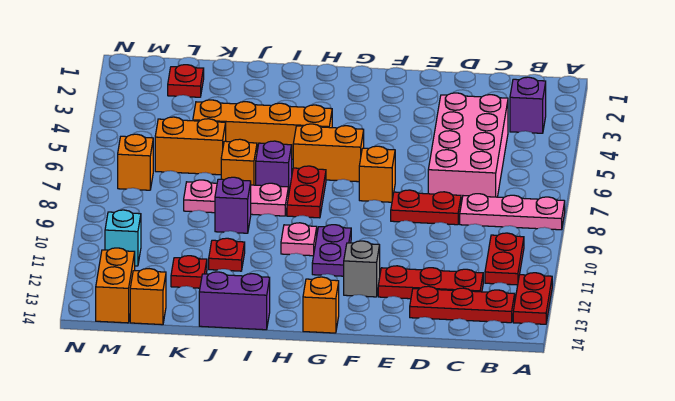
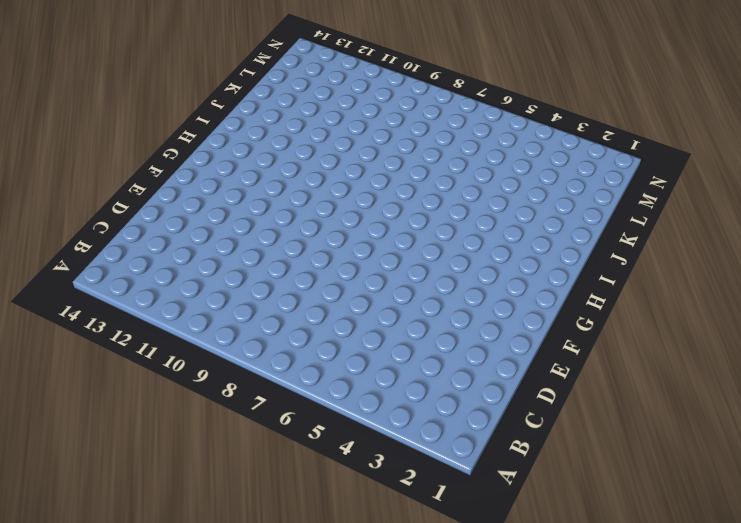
none -> pink 1x3 plate [460,194,565,230]
none -> red 1x2 plate [513,273,552,324]
none -> purple 1x1 brick [510,77,546,133]

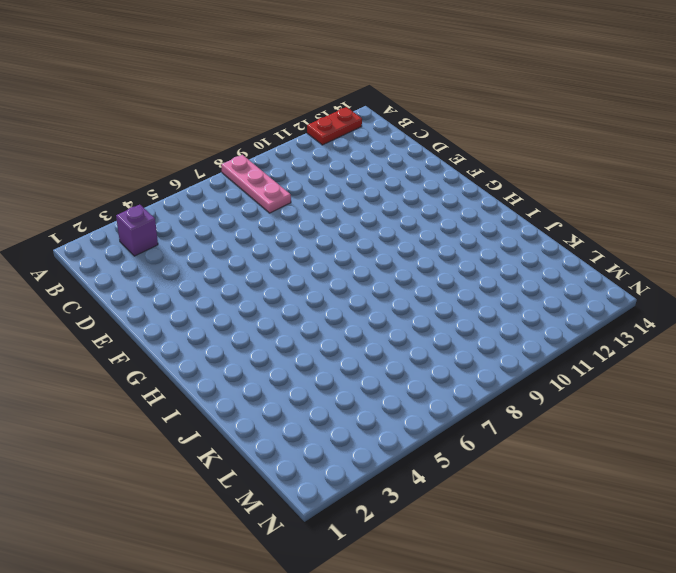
none -> red 1x2 plate [485,233,524,285]
none -> red 1x3 plate [410,286,515,323]
none -> pink 2x4 brick [428,93,508,203]

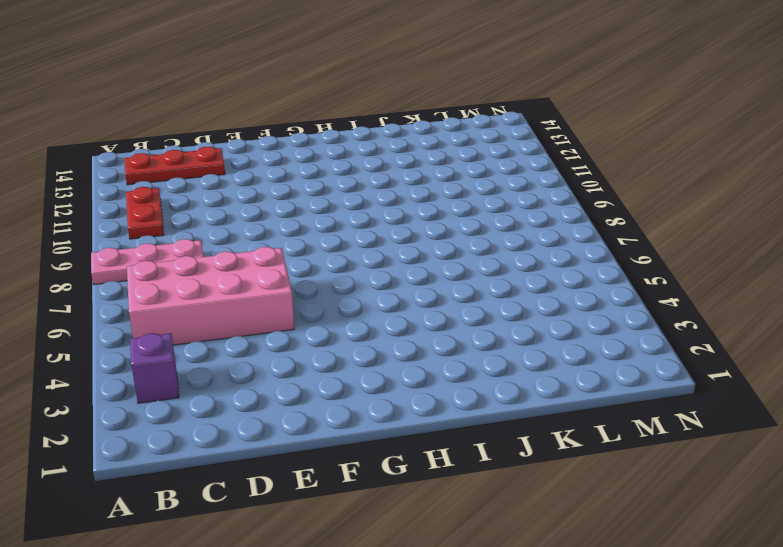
pink 2x4 brick [127,247,294,345] -> pink 2x4 brick turned to [428,93,508,203]
none -> red 1x2 plate [513,273,552,324]
none -> red 1x3 plate [378,266,483,299]
none -> red 1x2 plate [391,190,461,225]

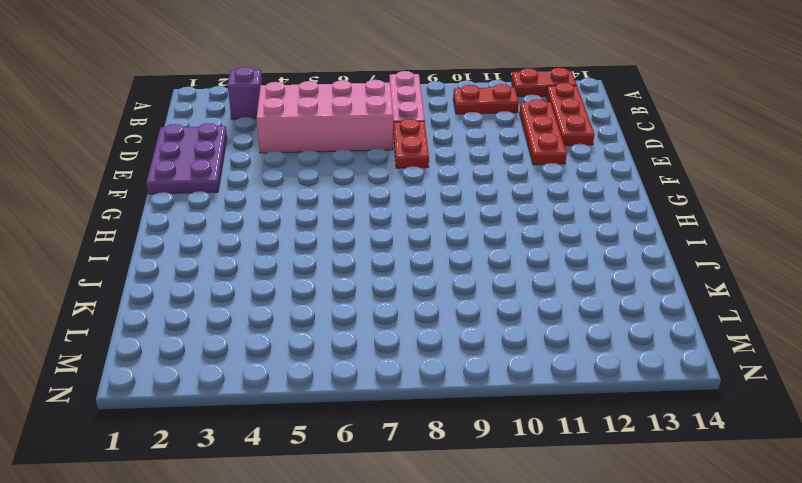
purple 2x3 plate [146,123,227,194] -> none
none -> orange 1x1 brick [359,146,395,202]
none -> grey 1x1 brick [344,241,380,297]
none -> orange 1x2 brick [293,124,364,182]

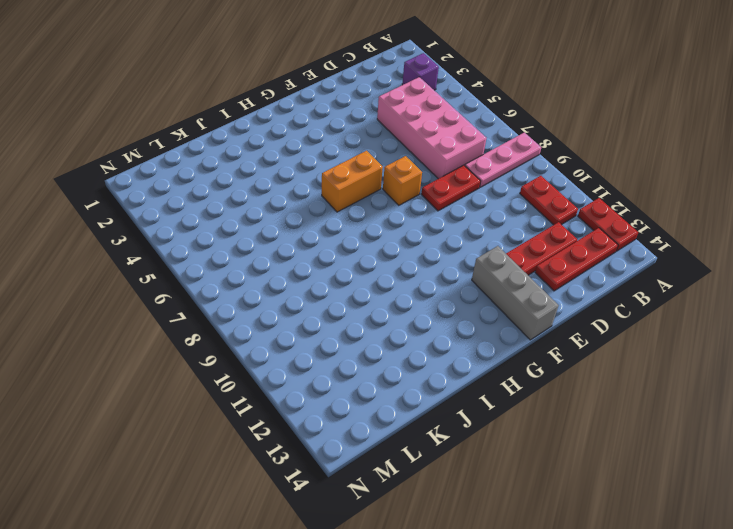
grey 1x3 brick [472,246,559,340] -> grey 1x1 brick [344,241,380,297]
none -> purple 1x2 plate [312,225,351,276]
none -> orange 1x1 brick [303,277,339,333]
none -> orange 1x4 brick [193,100,332,159]

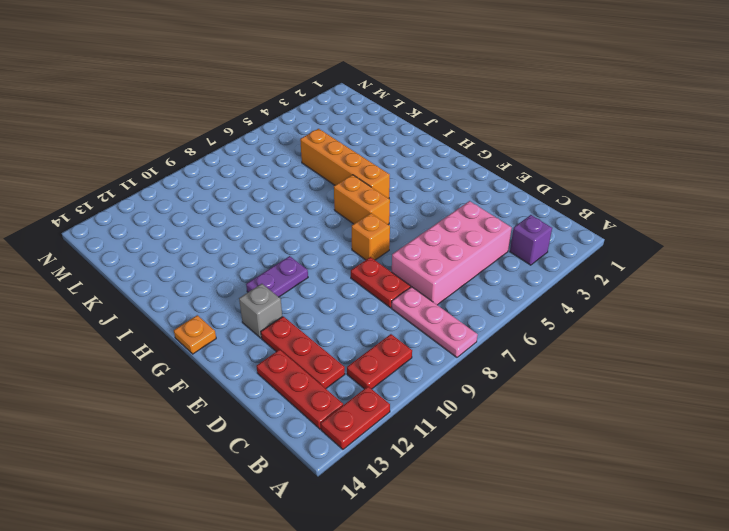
orange 1x1 plate [174,315,216,354] -> orange 1x1 brick [303,277,339,333]
none -> red 1x2 plate [287,166,326,218]
none -> pink 1x1 plate [281,223,317,256]
none -> purple 1x1 brick [256,141,292,196]

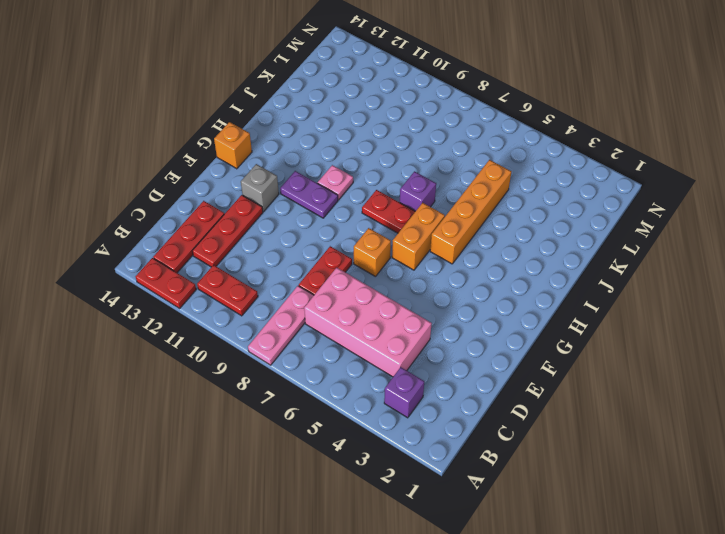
none -> pink 1x3 plate [184,180,288,216]
none -> purple 1x2 brick [199,272,270,330]
none -> orange 1x1 brick [221,139,257,185]

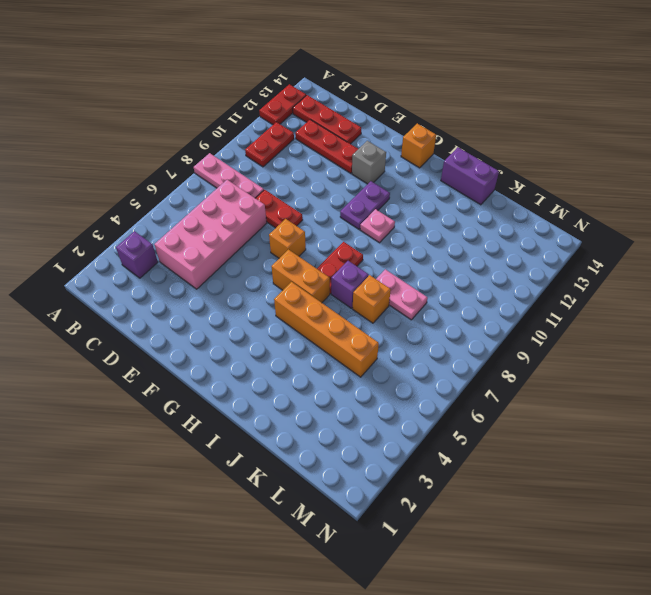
pink 1x2 plate [376,269,428,320] -> pink 1x3 plate [184,180,288,216]
none -> purple 1x1 brick [215,177,251,233]
none -> red 1x1 plate [209,238,245,271]
none -> orange 1x2 brick [155,117,226,175]

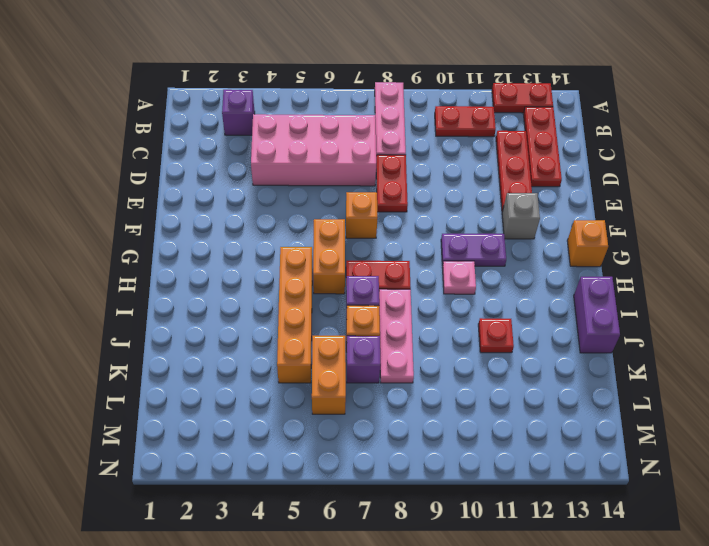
purple 1x1 brick [347,336,381,383] -> purple 1x1 brick moved to [215,177,251,233]
none -> red 1x1 plate [171,256,207,288]
none -> red 1x1 plate [168,65,204,97]
none -> orange 1x1 brick [130,269,166,325]

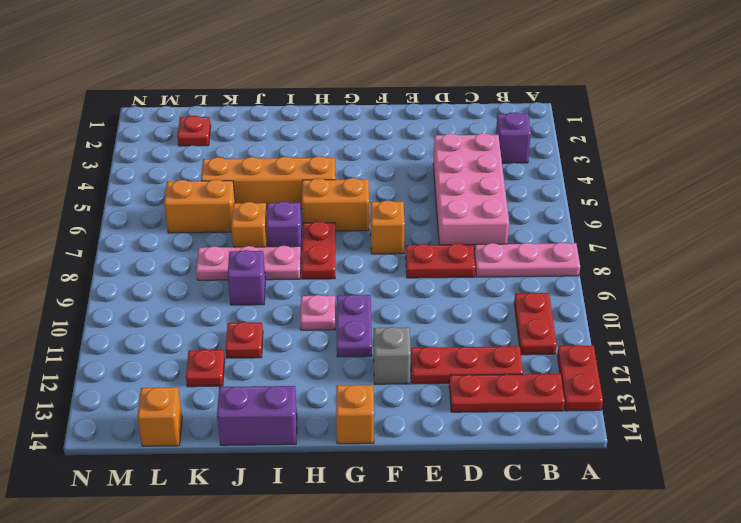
none -> orange 1x1 brick [118,134,153,190]
none -> cyan 1x1 brick [105,210,141,266]
none -> orange 1x2 brick [96,248,135,323]

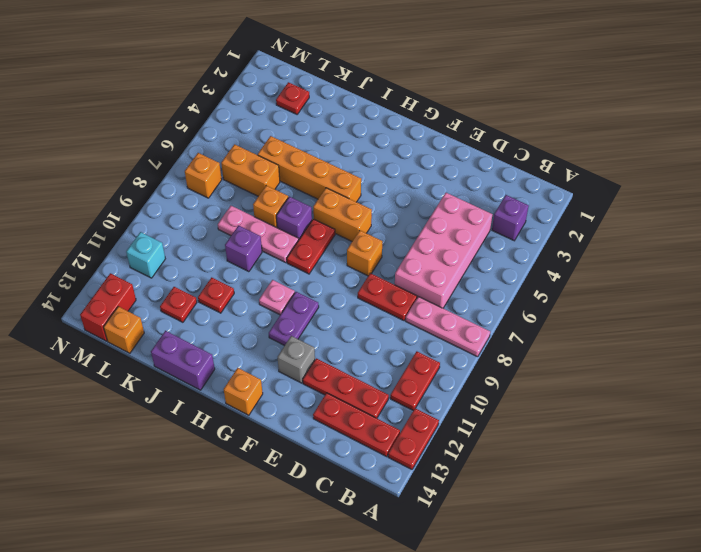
red 1x2 brick [80,273,136,341] -> orange 1x2 brick [96,248,135,323]

